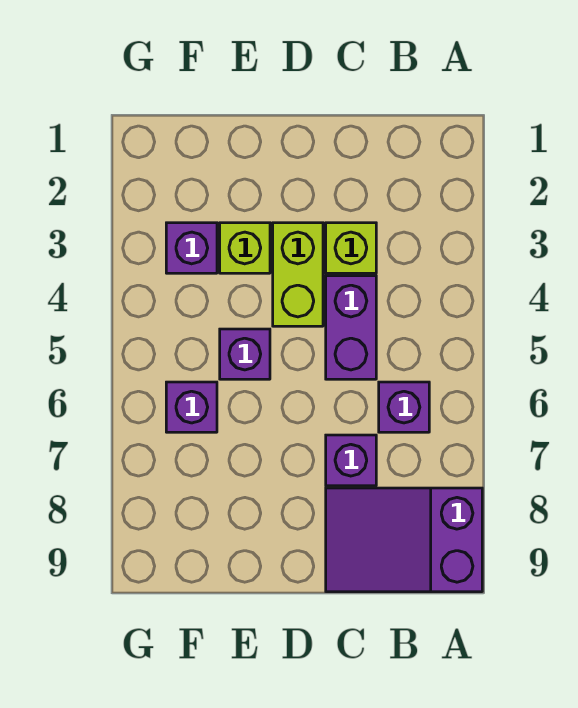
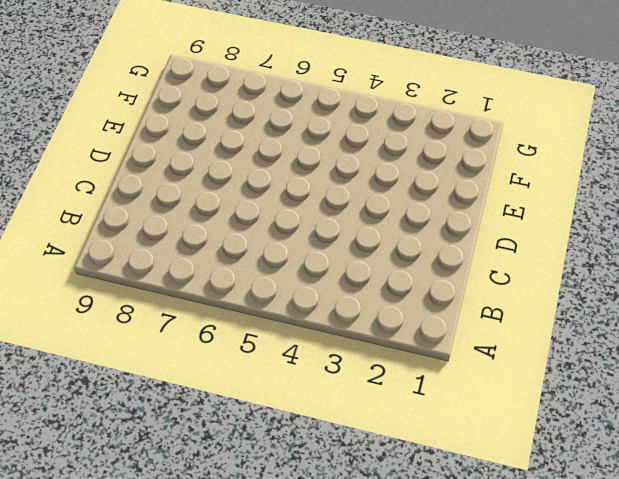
none -> purple 2x3 slope [326,488,482,592]
none -> purple 1x1 brick [379,382,429,432]

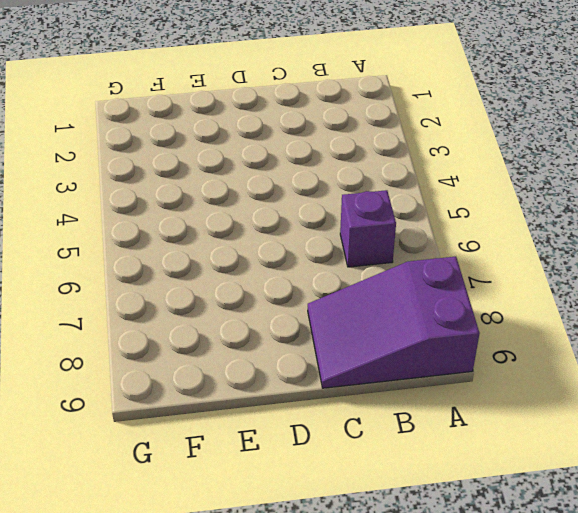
none -> lime 1x1 brick [326,223,376,273]
none -> purple 1x2 brick [326,276,376,379]

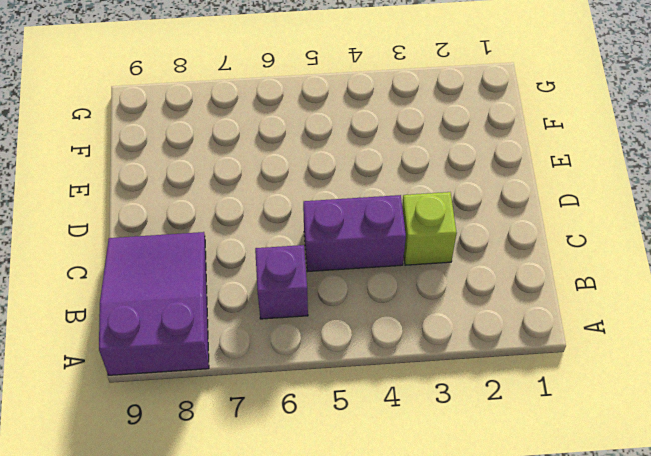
none -> purple 1x1 brick [326,435,376,486]
none -> lime 1x2 brick [273,223,323,326]

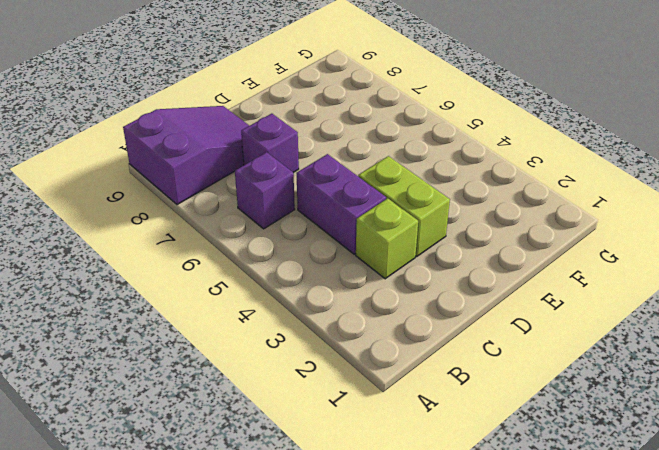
none -> lime 1x1 brick [220,223,270,273]
none -> purple 1x1 brick [220,329,270,379]

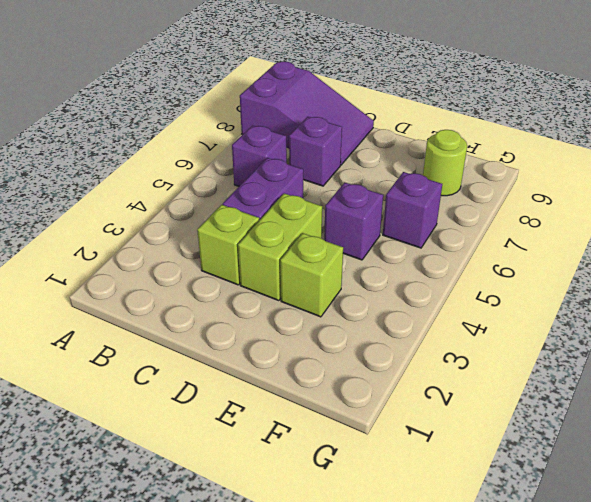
lime 1x1 round brick [423,130,467,196] -> none
none -> purple 1x1 brick [166,223,217,273]

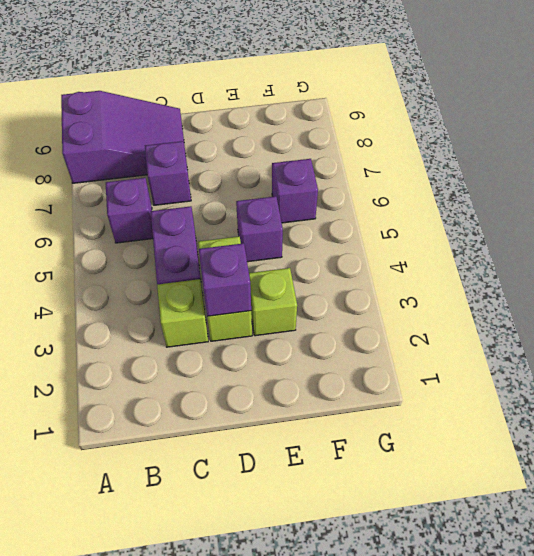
purple 1x1 brick [199,243,251,316] -> purple 1x1 brick moved to [166,223,217,273]

